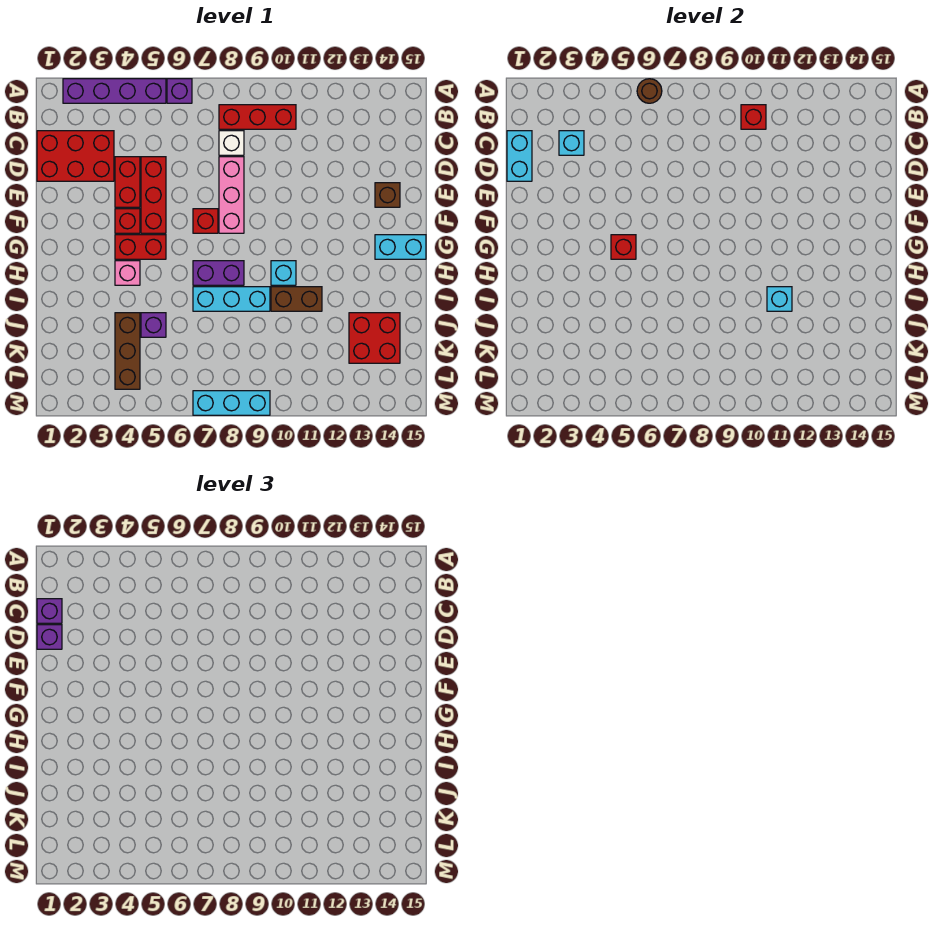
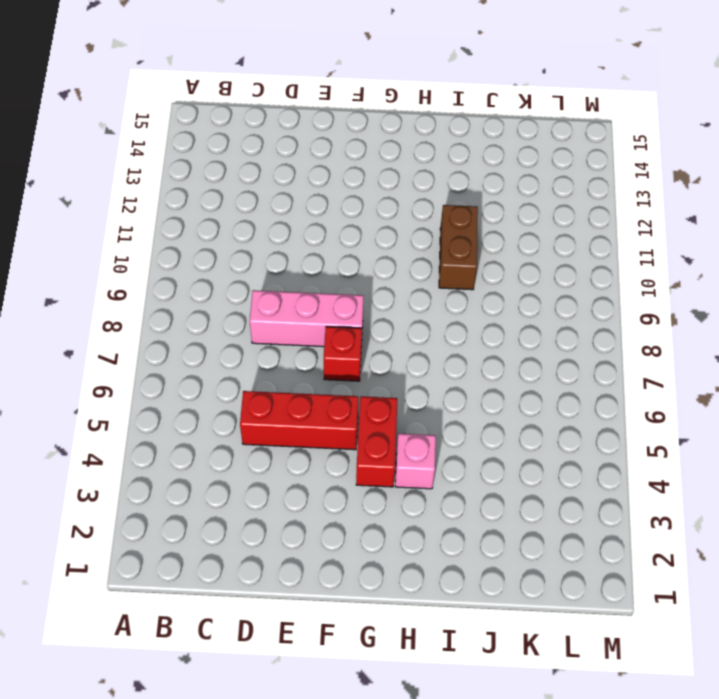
none -> purple 1x4 brick [63,79,166,103]
none -> purple 1x1 brick [167,79,192,103]
none -> red 1x3 brick [219,105,296,129]
none -> red 2x3 brick [37,131,114,181]

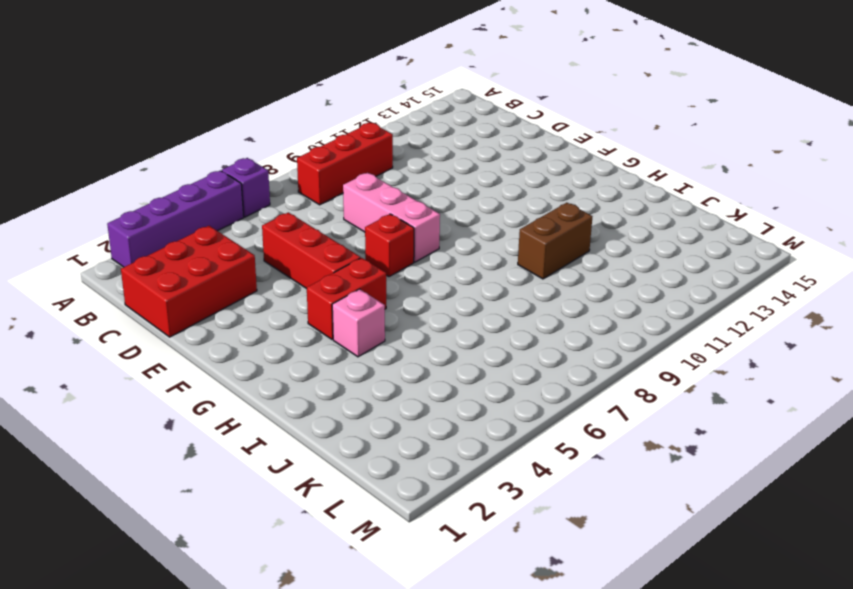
none -> white 1x1 brick [219,131,244,155]
none -> red 1x2 brick [115,157,140,207]
none -> brown 1x1 brick [375,183,400,207]
none -> red 1x1 brick [115,209,140,233]

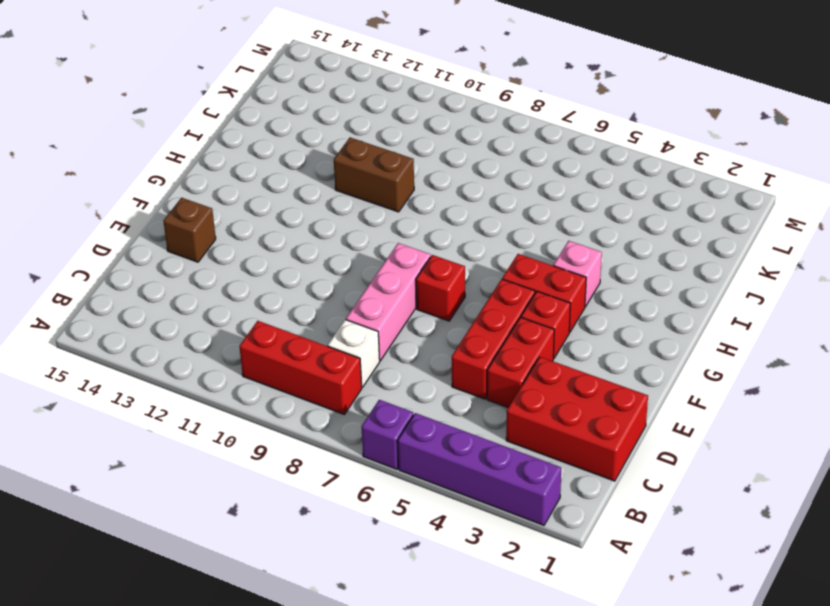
none -> cyan 1x2 brick [375,235,426,259]
none -> purple 1x2 brick [193,261,244,285]
none -> cyan 1x1 brick [271,261,296,285]
none -> cyan 1x3 brick [193,287,270,311]

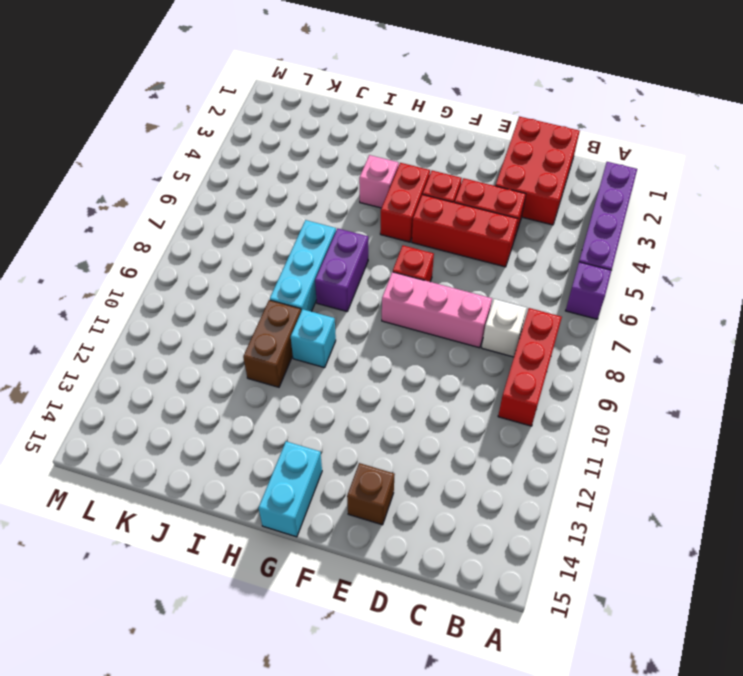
none -> brown 1x3 brick [115,313,140,389]
none -> purple 1x1 brick [141,313,166,337]
none -> red 2x2 brick [349,313,400,363]
none -> cyan 1x3 brick [193,391,270,415]

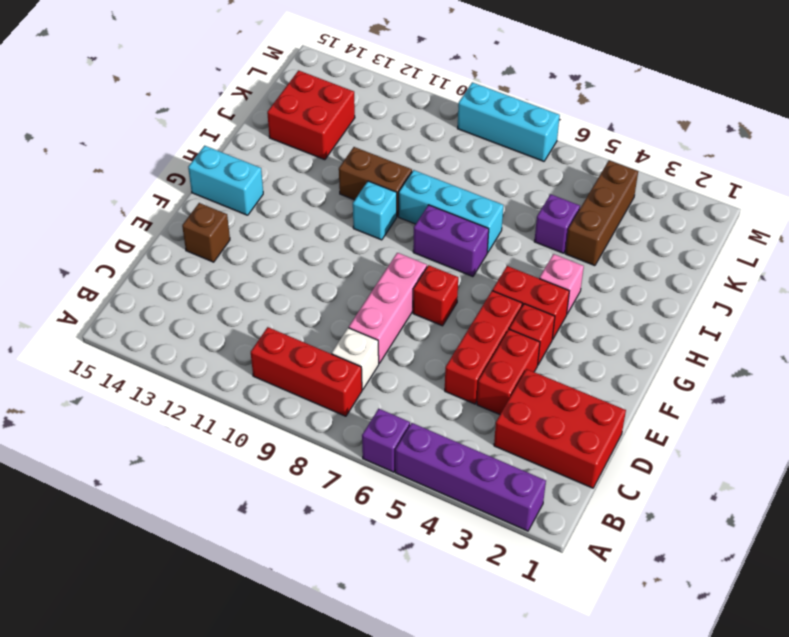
none -> brown 1x1 round brick [637,79,662,103]
none -> red 1x1 brick [741,105,766,129]
none -> cyan 1x2 brick [507,131,532,181]
none -> cyan 1x1 brick [559,131,584,155]

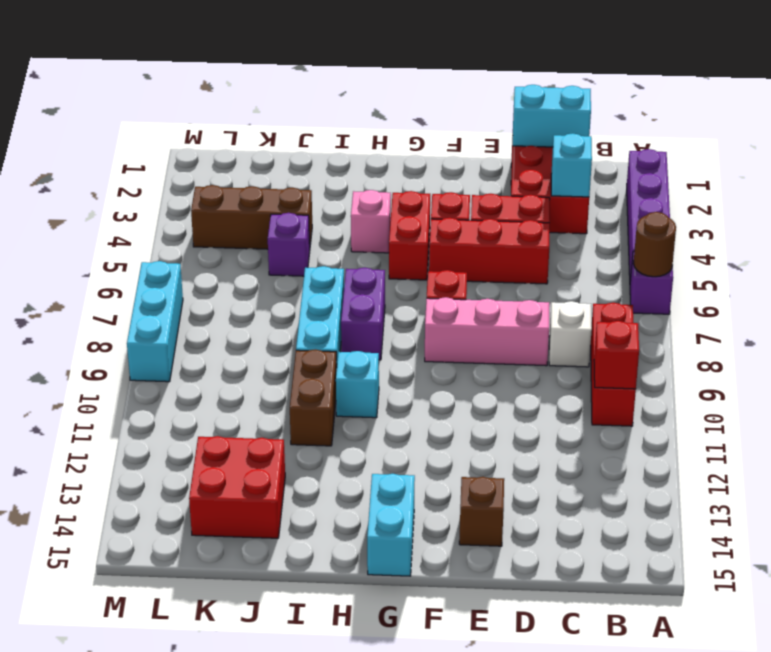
none -> red 1x1 brick [611,235,636,259]
none -> cyan 1x1 brick [767,287,792,311]
none -> purple 1x1 brick [37,599,62,623]
none -> purple 1x1 brick [37,625,62,649]

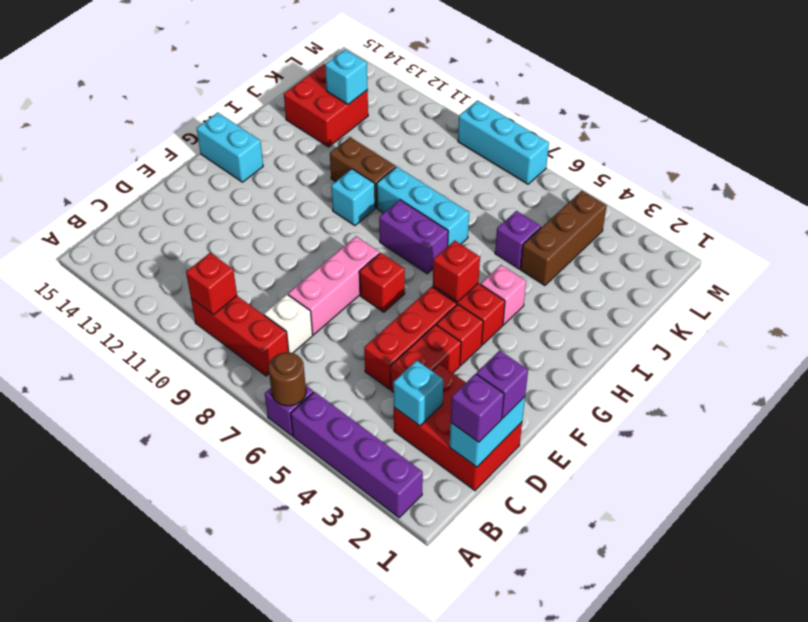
cyan 1x1 brick [325,50,368,104] -> cyan 1x1 brick moved to [767,287,792,311]
none -> brown 1x1 brick [375,183,400,207]

